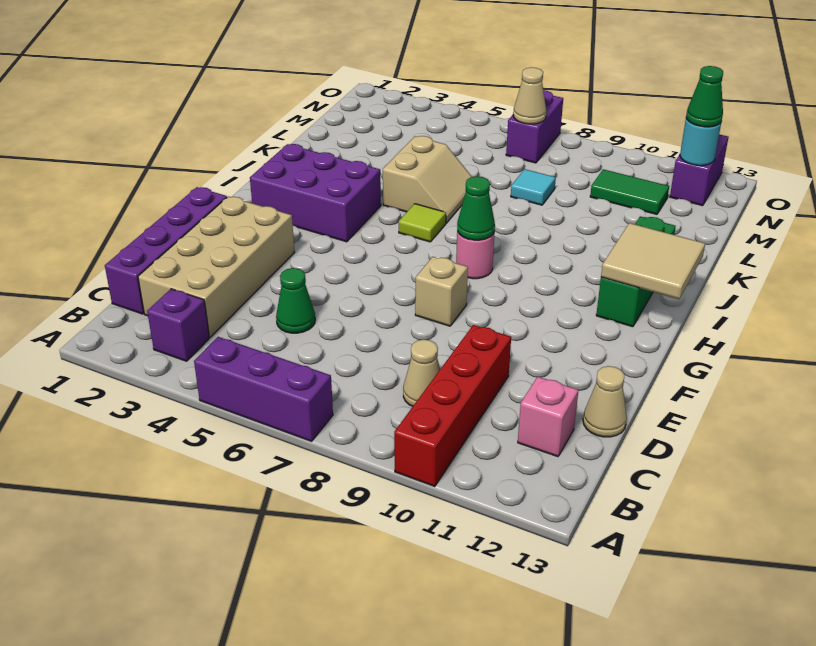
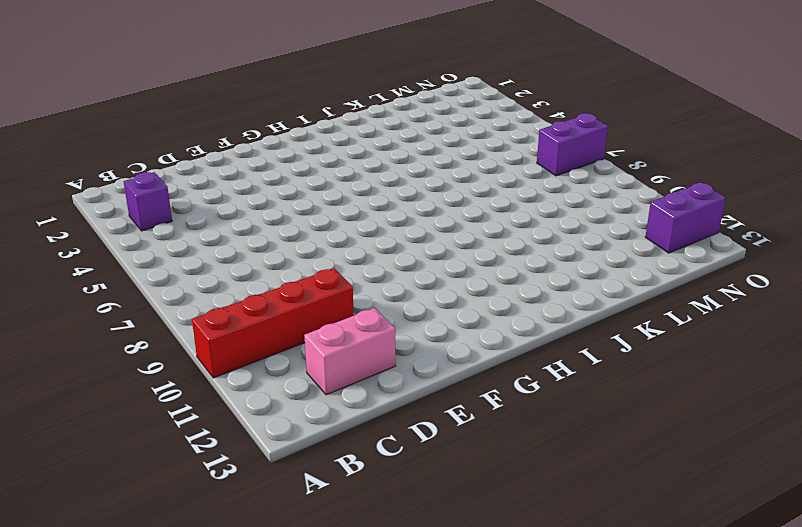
pink 1x2 brick [304,308,396,395] -> pink 1x1 brick [518,377,578,457]
none -> purple 1x3 brick [194,337,333,441]
none -> purple 1x4 brick [105,187,227,314]
none -> tan 2x4 brick [138,196,295,337]

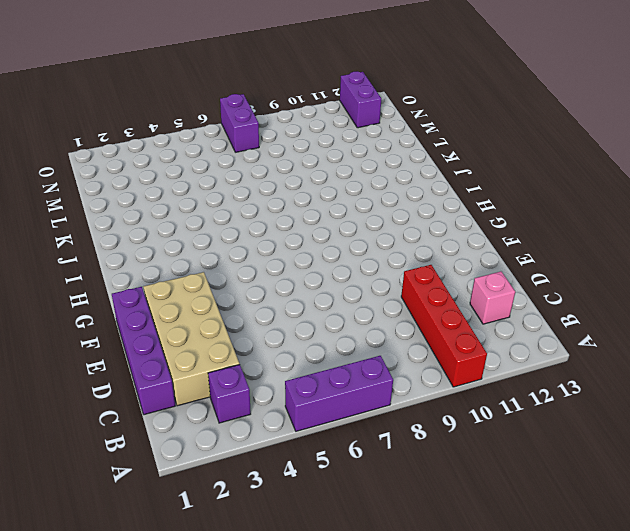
none -> tan 1x1 cone [403,339,440,406]
none -> green 1x1 cone [276,268,315,333]
none -> tan 1x1 cone [583,366,627,437]

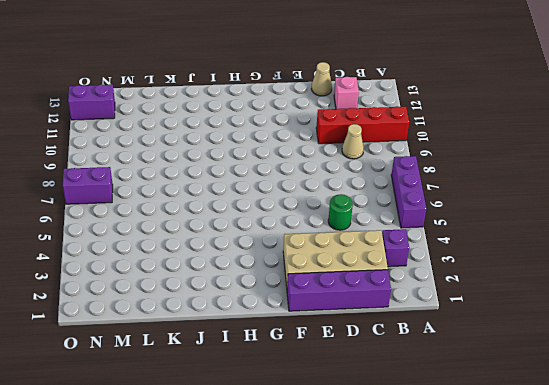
green 1x1 round brick [328,194,353,230] -> green 1x1 cone [276,268,315,333]
none -> tan 1x1 brick [415,257,468,326]
none -> purple 2x3 brick [250,144,381,242]
none -> pink 1x1 round brick [456,231,495,279]

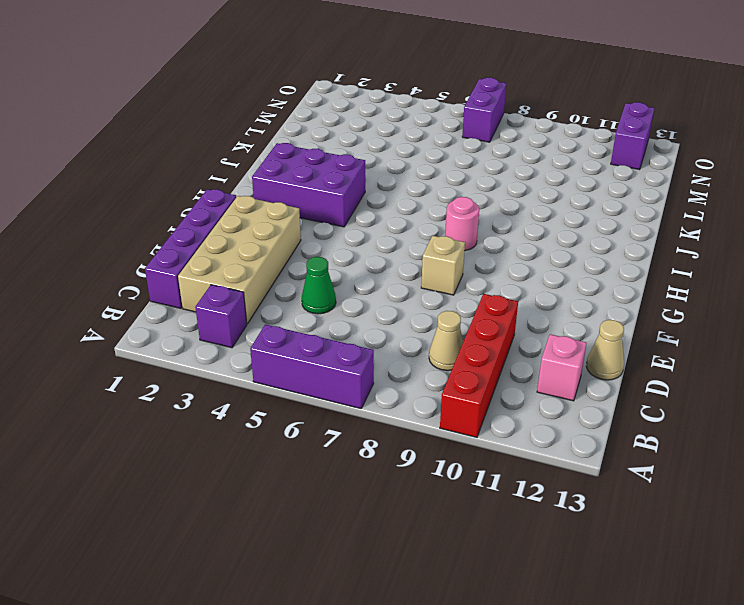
none -> green 1x3 brick [596,216,676,327]
none -> lime 1x1 tile [399,204,446,242]
none -> tan 2x2 slope [383,136,472,223]

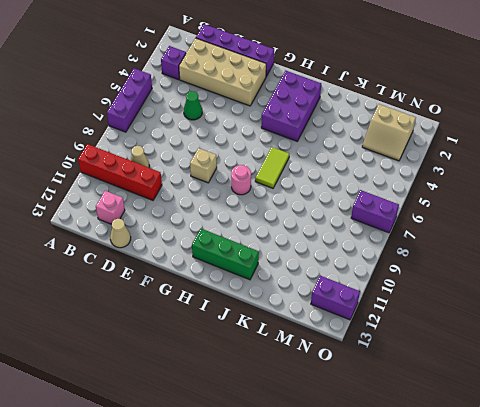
lime 1x2 tile [255,147,289,188] -> lime 1x1 tile [399,204,446,242]
tan 2x2 slope [362,104,416,161] -> tan 2x2 slope moved to [383,136,472,223]
none -> cyan 1x1 tile [511,169,556,205]
none -> green 1x2 tile [590,169,669,214]
none -> green 1x1 cone [457,176,495,240]

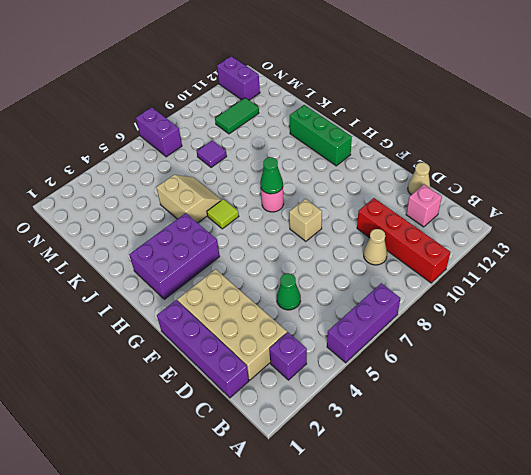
purple 1x1 tile [197,141,227,168] -> cyan 1x1 tile [511,169,556,205]
none -> tan 2x2 tile [601,223,705,299]
none -> tan 1x1 cone [513,67,547,124]
none -> cyan 1x1 round brick [680,118,721,166]

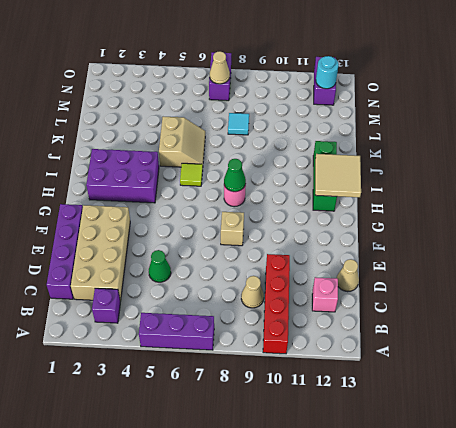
none -> green 1x2 tile [590,169,669,214]
none -> green 1x1 cone [686,66,723,127]

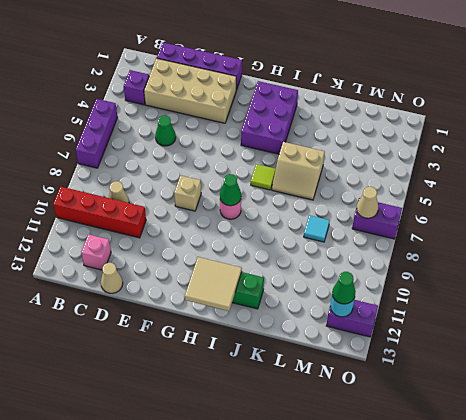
none -> green 1x2 tile [590,169,669,214]

